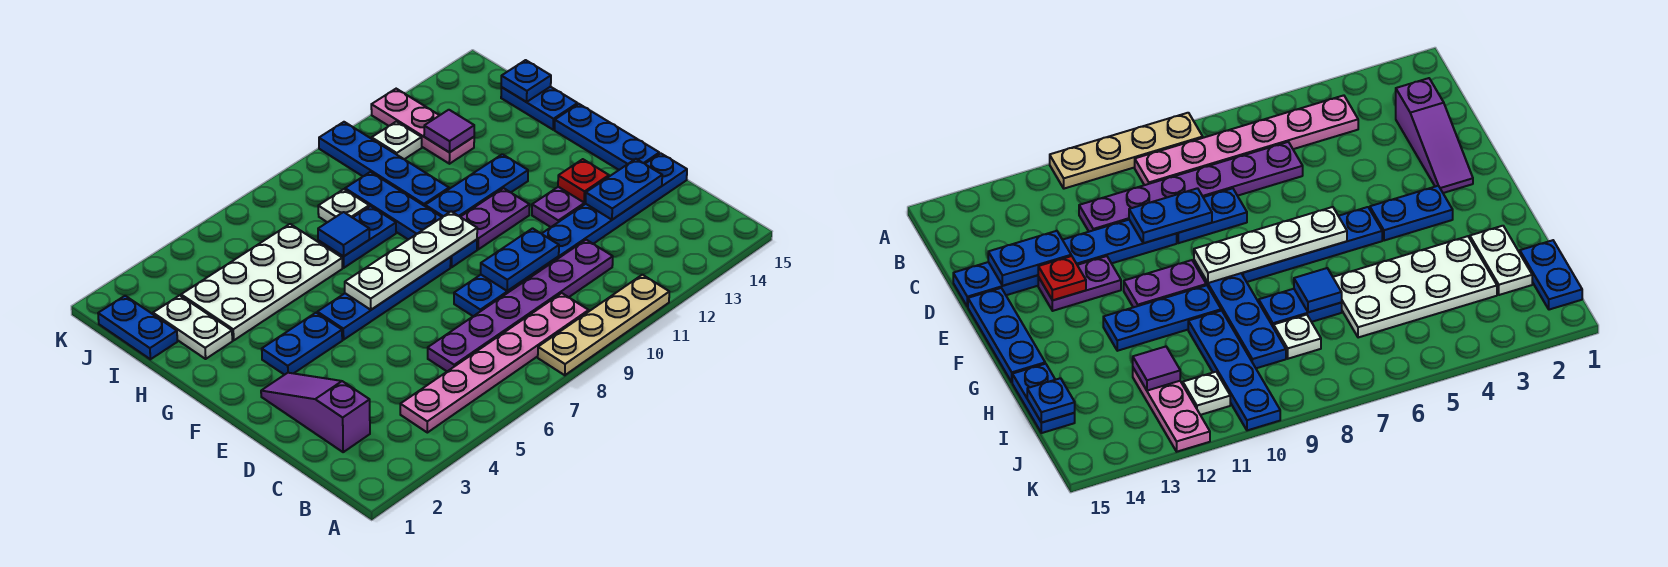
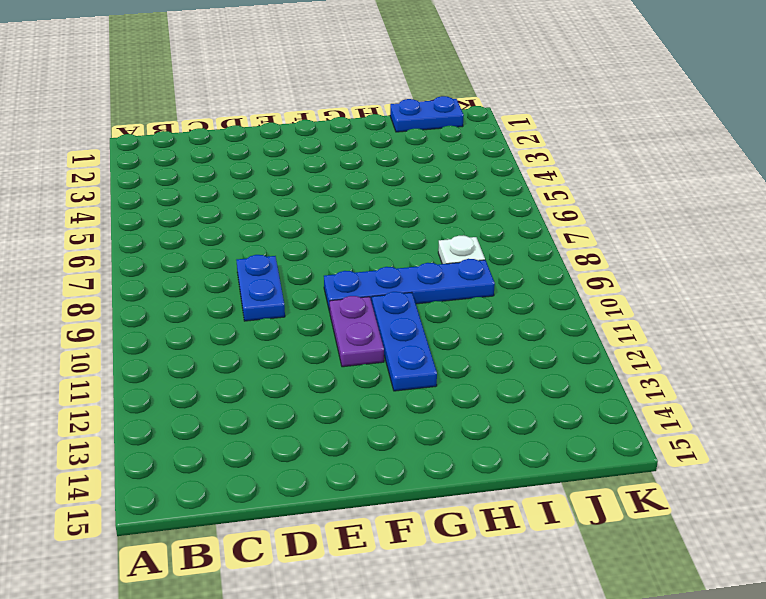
none -> tan 1x4 plate [538,275,669,375]
none -> pink 1x6 plate [400,293,589,433]
none -> purple 1x3 slope [261,373,370,452]

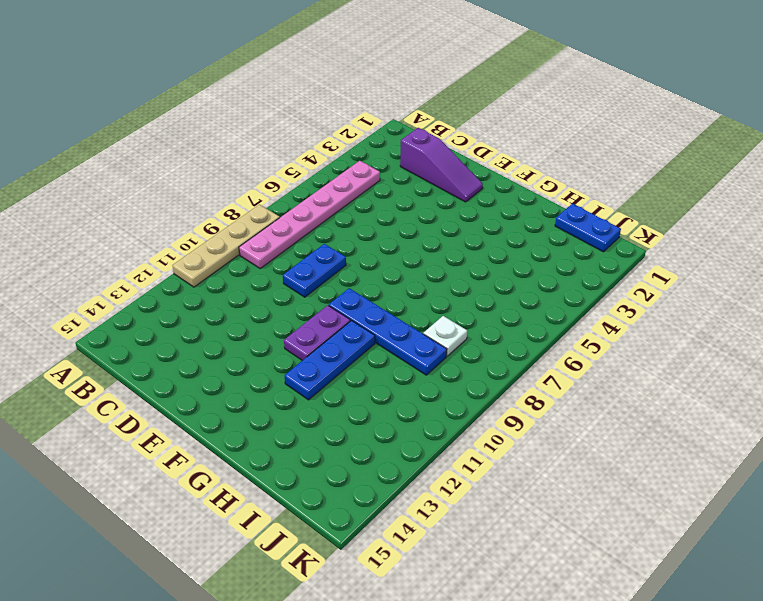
none -> purple 1x6 plate [428,240,613,371]
none -> blue 1x6 plate [532,153,687,276]
none -> purple 1x2 plate [532,187,586,227]

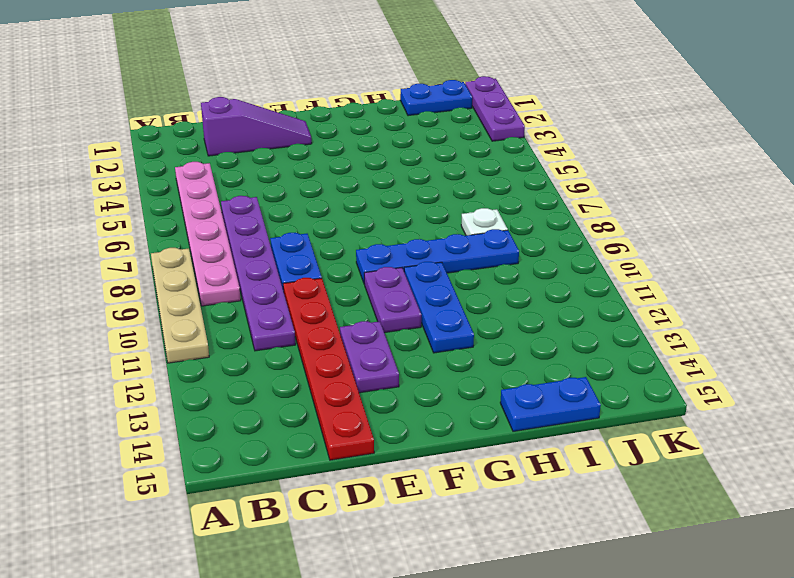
red 1x6 plate [283,278,374,460] -> blue 1x6 plate [532,153,687,276]
purple 1x3 plate [465,76,525,141] -> none
none -> blue 1x3 plate [555,104,659,170]
none -> blue 1x2 plate [262,313,342,375]
none -> blue 1x4 plate [317,257,451,340]

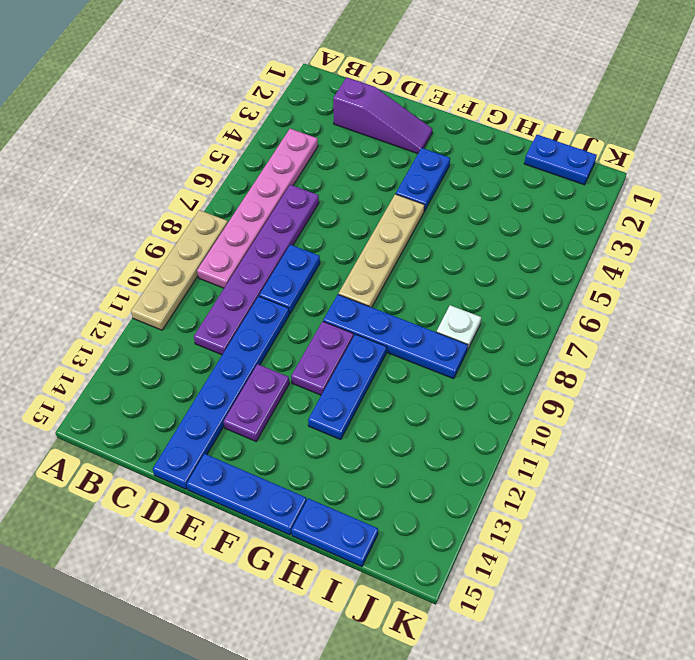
tan 1x4 plate [339,194,424,307] -> blue 1x4 plate [317,257,451,340]
none -> white 1x2 plate [153,295,232,359]
none -> white 2x4 plate [181,224,342,340]
none -> blue 1x2 plate [318,206,396,268]

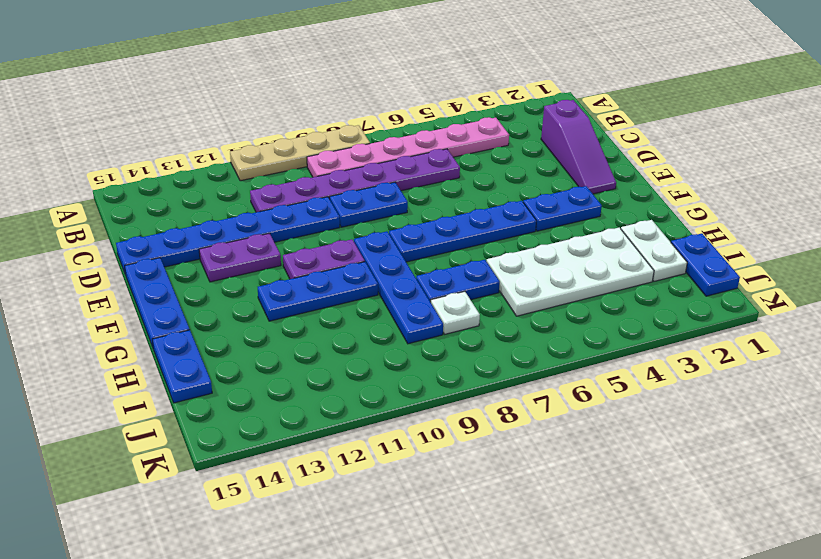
none -> blue 1x4 plate [319,122,449,206]
none -> pink 1x3 plate [371,89,474,164]
none -> white 1x1 plate [372,122,422,159]

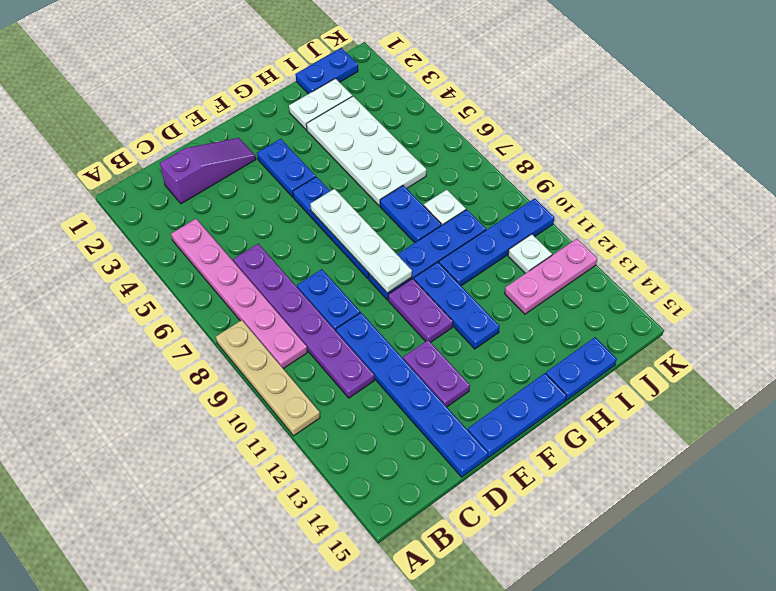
none -> blue 1x2 plate [481,228,559,291]
none -> blue 1x2 plate [586,159,662,220]
none -> red 1x1 plate [558,159,609,203]

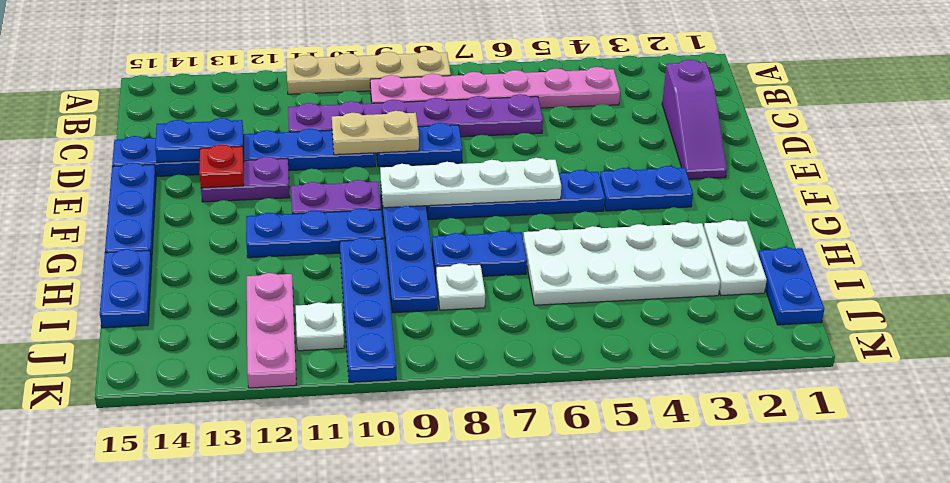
tan 1x2 plate [332,111,419,155] -> blue 1x2 plate [481,228,559,291]
none -> blue 1x1 tile [318,212,369,256]
none -> purple 1x1 tile [424,110,474,152]
none -> blue 1x1 plate [501,60,551,102]

